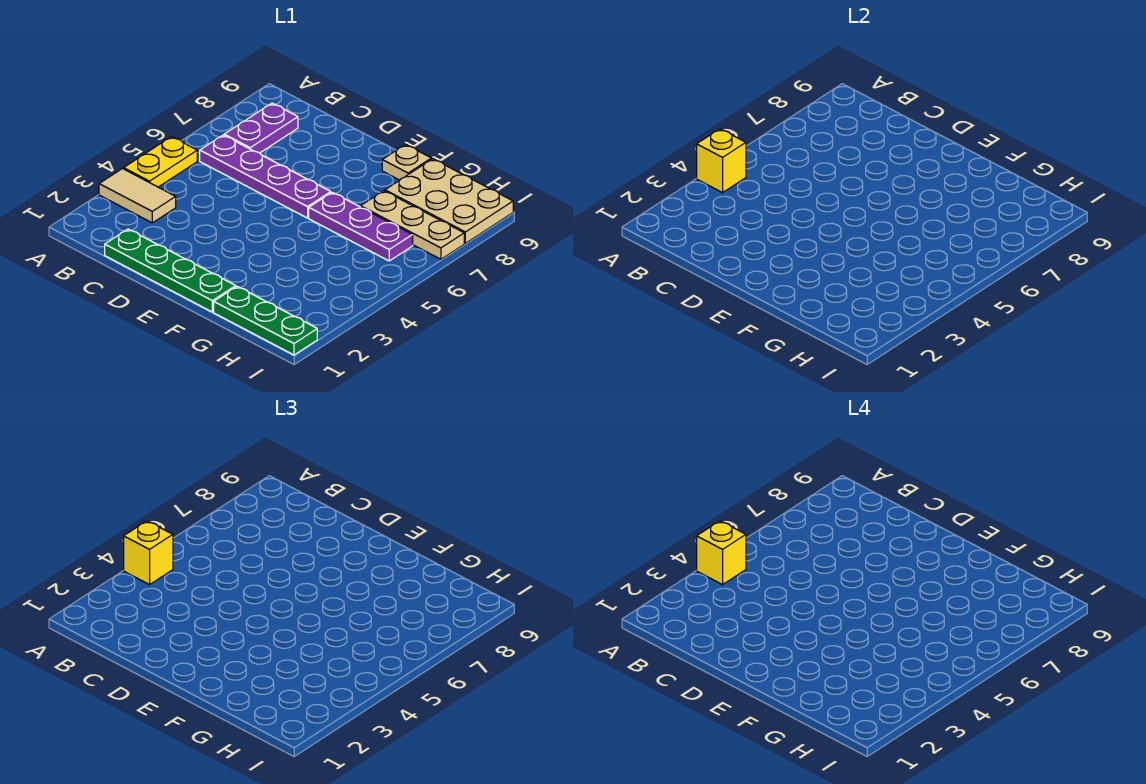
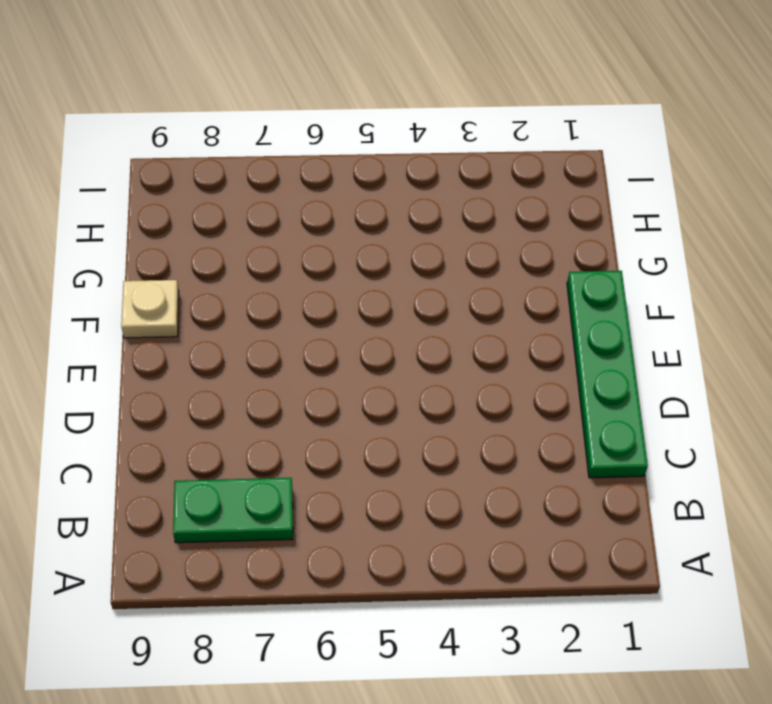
green 1x2 plate [173,478,293,543] -> purple 1x2 plate [224,103,298,153]
none -> tan 1x2 tile [99,169,176,223]
none -> yellow 1x2 plate [124,137,197,187]
none -> purple 1x4 plate [200,135,331,218]

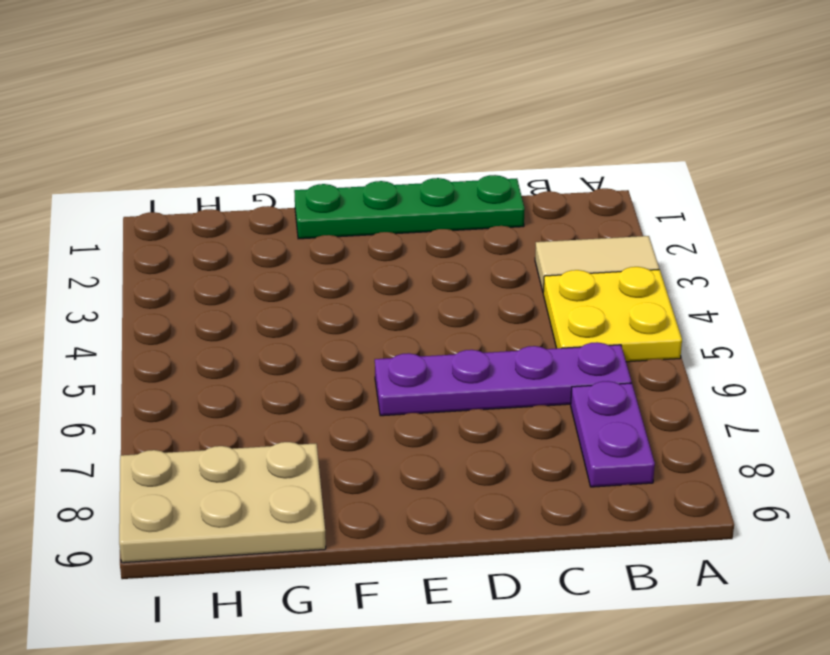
yellow 2x2 plate [543,267,682,362] -> yellow 1x2 plate [124,137,197,187]
none -> purple 1x3 plate [309,192,413,261]
none -> tan 1x1 plate [382,145,431,180]
none -> green 1x3 plate [214,286,317,355]

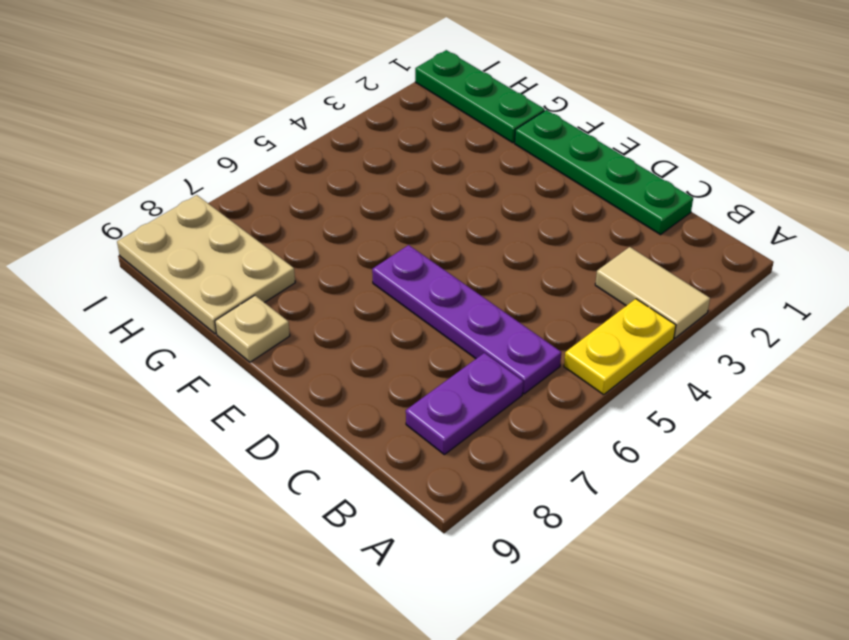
none -> purple 1x3 plate [309,192,413,261]
none -> tan 1x3 plate [361,191,464,259]
none -> yellow 1x1 brick [697,129,746,193]

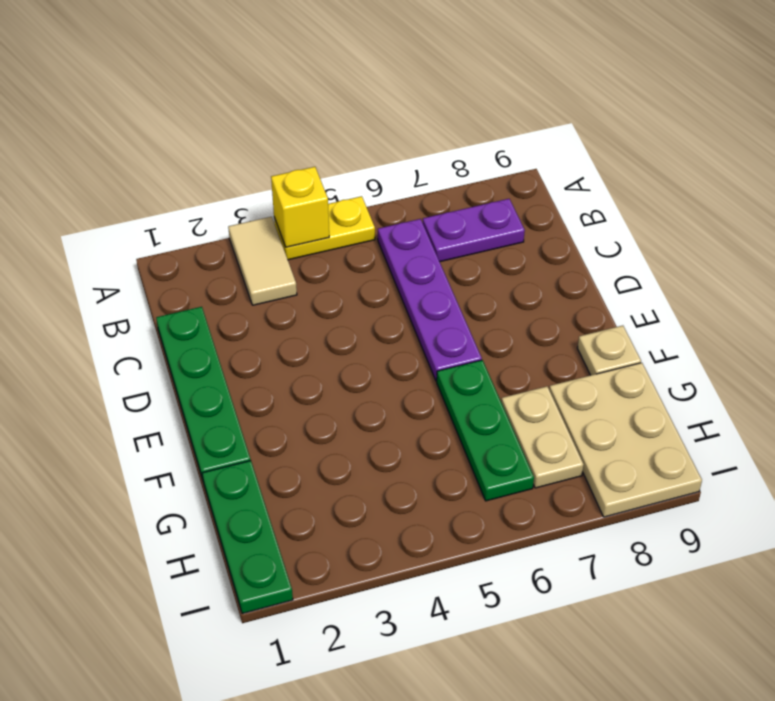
green 1x3 plate [437,360,534,501] -> purple 1x3 plate [309,192,413,261]
tan 1x2 plate [501,386,584,488] -> tan 1x3 plate [361,191,464,259]
none -> yellow 1x1 brick [124,521,173,585]
none -> yellow 1x1 brick [697,521,746,585]

